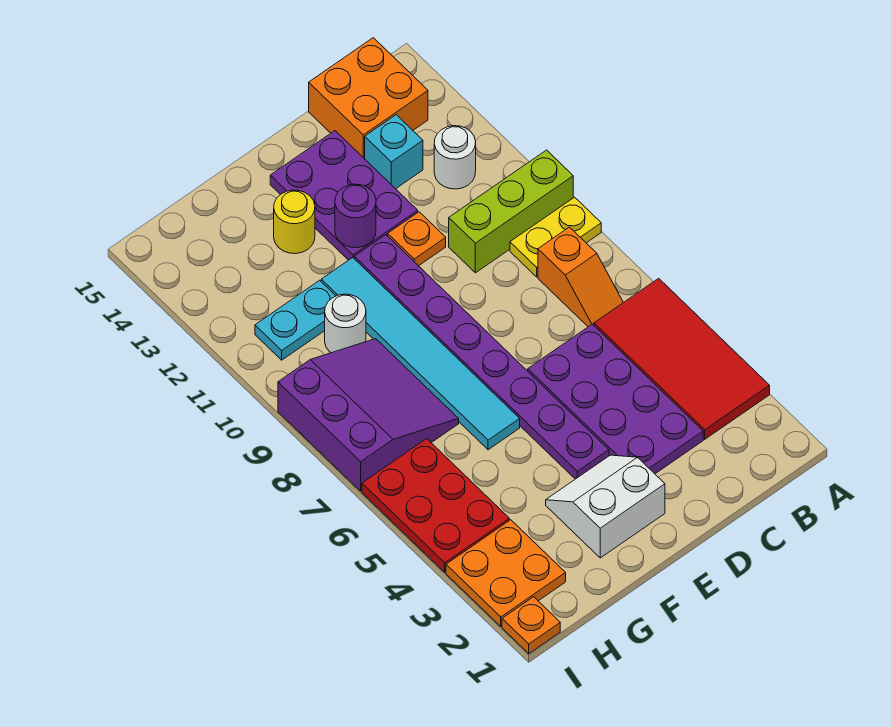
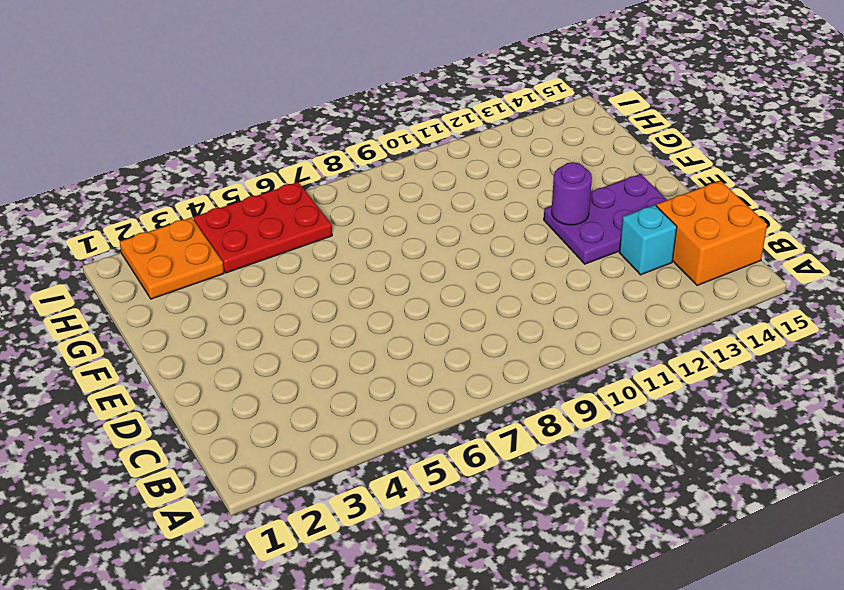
none -> red 2x4 tile [594,278,770,439]
none -> yellow 1x2 plate [510,197,601,277]
none -> lime 1x3 brick [449,150,573,273]

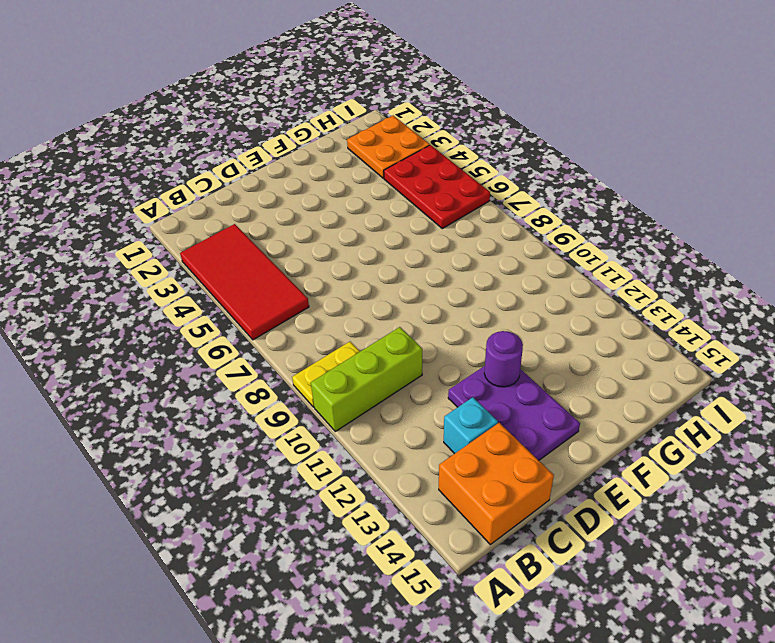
none -> orange 1x2 slope [538,227,623,327]
none -> white 1x1 round brick [434,126,476,189]
none -> purple 2x4 plate [528,324,703,474]

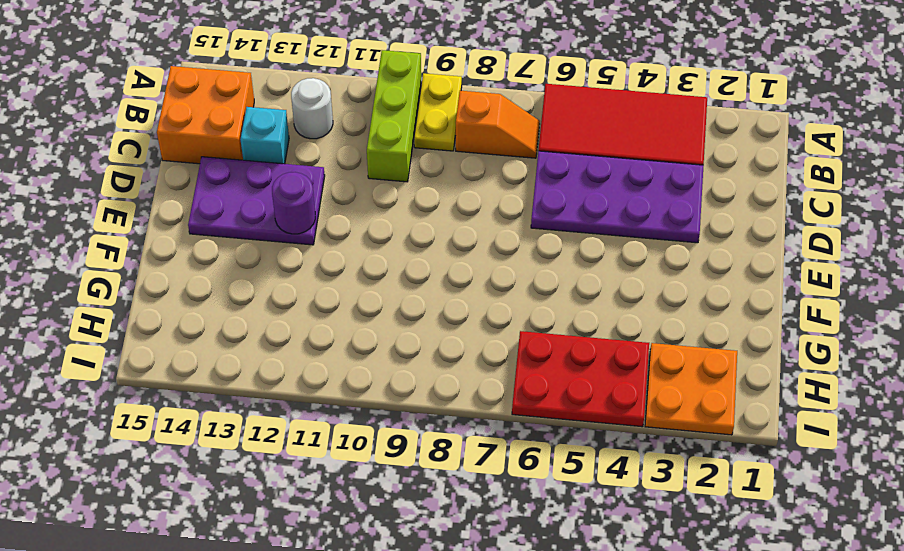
none -> orange 1x1 plate [388,212,446,266]
none -> white 2x2 slope [546,455,665,558]
none -> purple 1x8 plate [354,235,609,479]

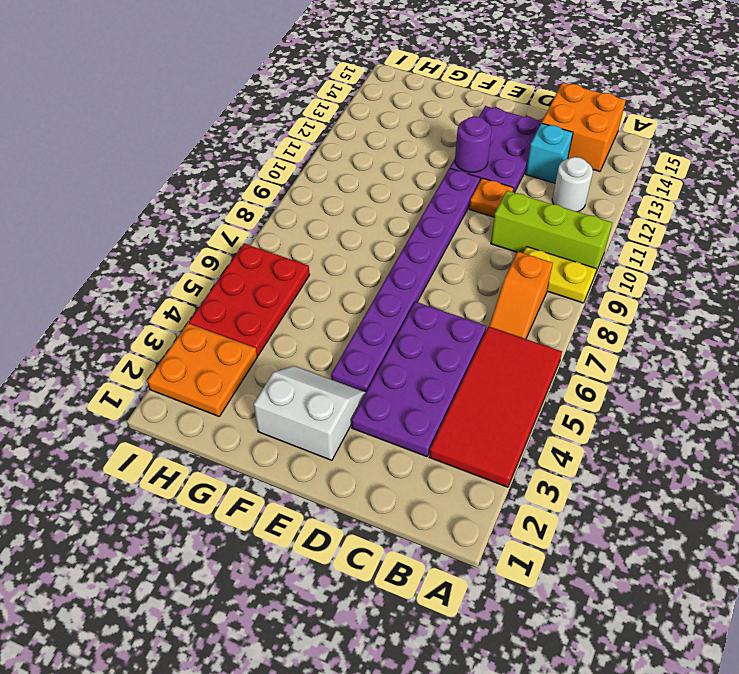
none -> cyan 1x6 tile [321,258,520,450]
none -> yellow 1x1 round brick [274,190,315,254]
none -> purple 3x3 slope [278,339,459,491]

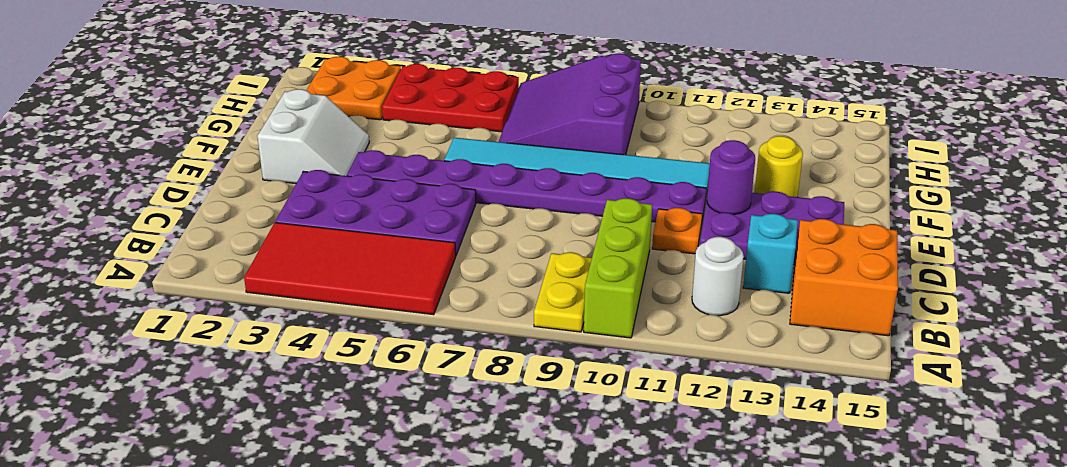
purple 3x3 slope [499,54,641,155] -> purple 3x3 slope turned to [278,339,459,491]
none -> orange 1x2 slope [538,227,623,327]
none -> white 1x1 round brick [325,294,366,353]
none -> cyan 1x2 plate [255,280,336,360]

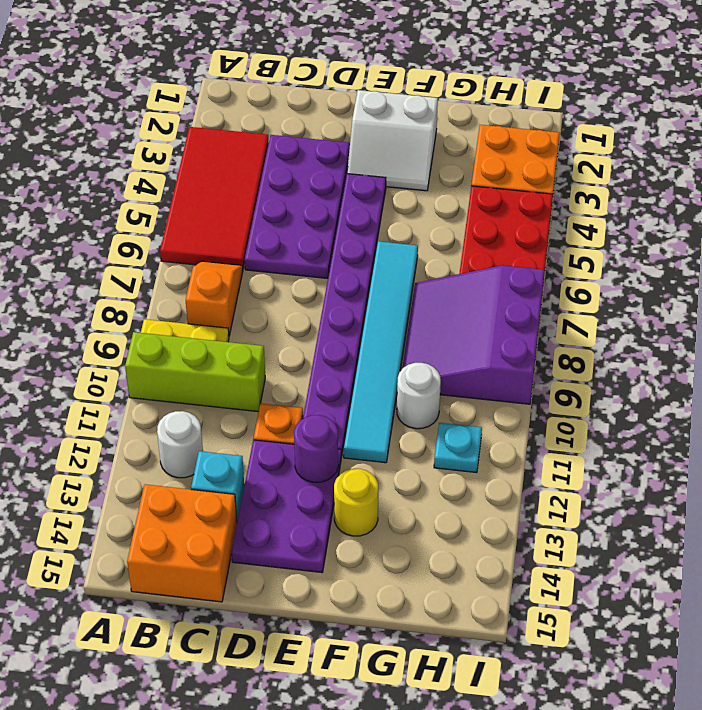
cyan 1x1 plate [434,423,482,473] -> cyan 1x2 plate [255,280,336,360]
none -> orange 1x1 plate [502,597,560,654]

